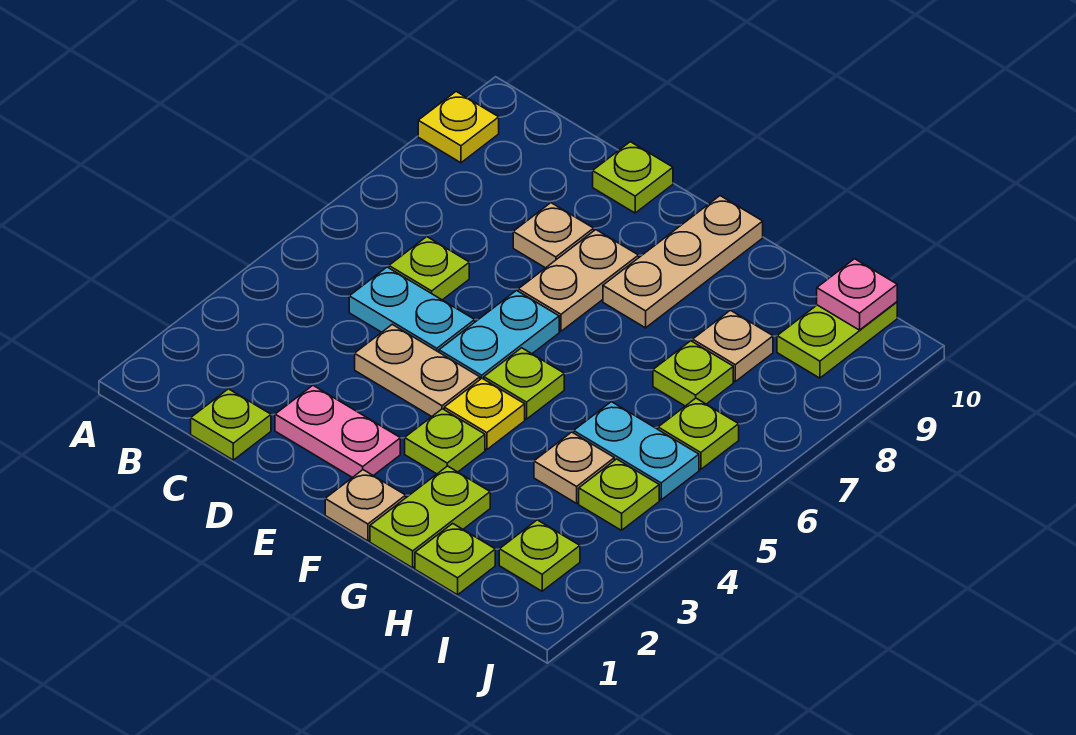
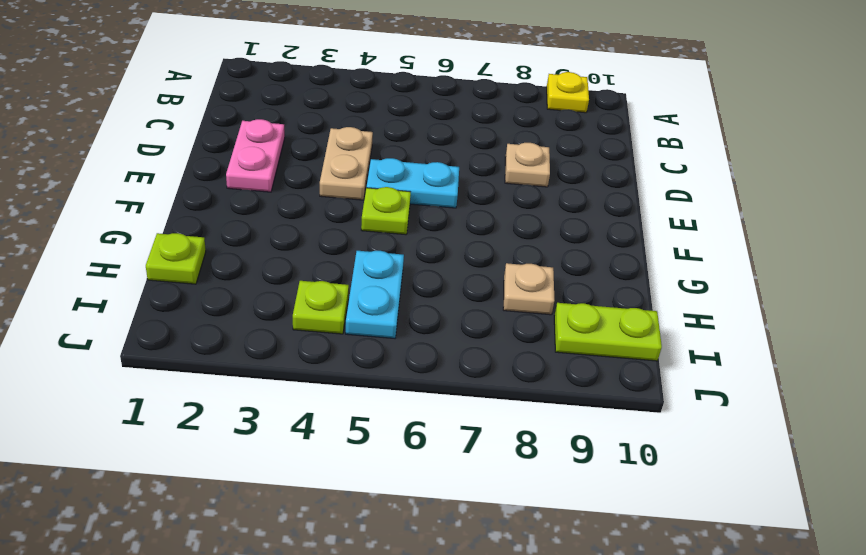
none -> lime 1x1 plate [191,389,271,460]
none -> cyan 1x2 plate [349,267,475,352]
none -> lime 1x1 plate [389,237,469,300]

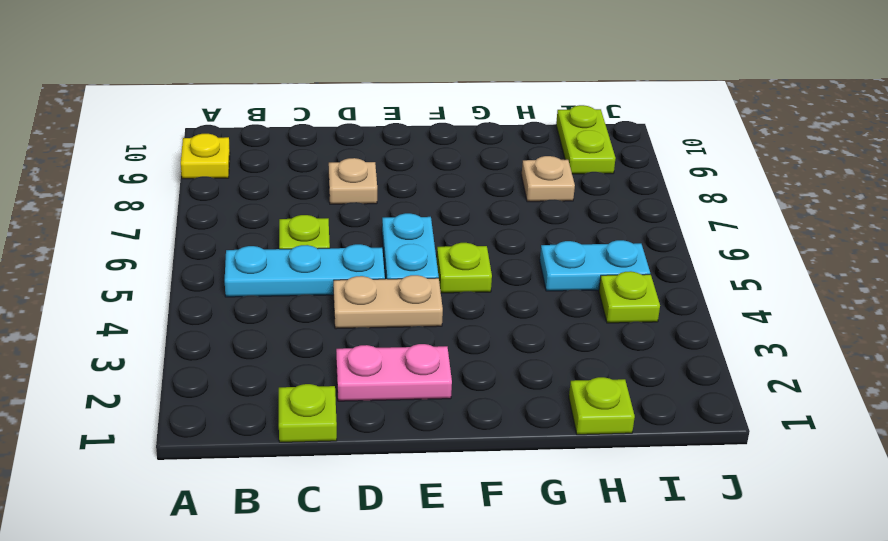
cyan 1x3 plate [225,244,385,297] -> cyan 1x2 plate [349,267,475,352]
none -> lime 1x1 plate [593,142,673,213]
none -> tan 1x2 plate [518,230,639,331]
none -> tan 1x1 plate [325,470,406,541]

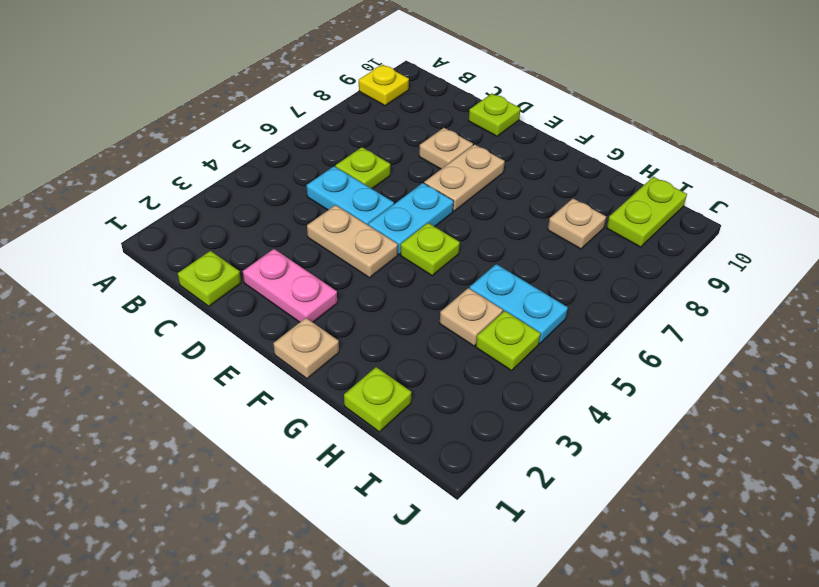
none -> lime 1x1 plate [405,409,485,474]
none -> yellow 1x1 plate [444,378,525,450]
none -> tan 1x3 plate [603,196,763,328]

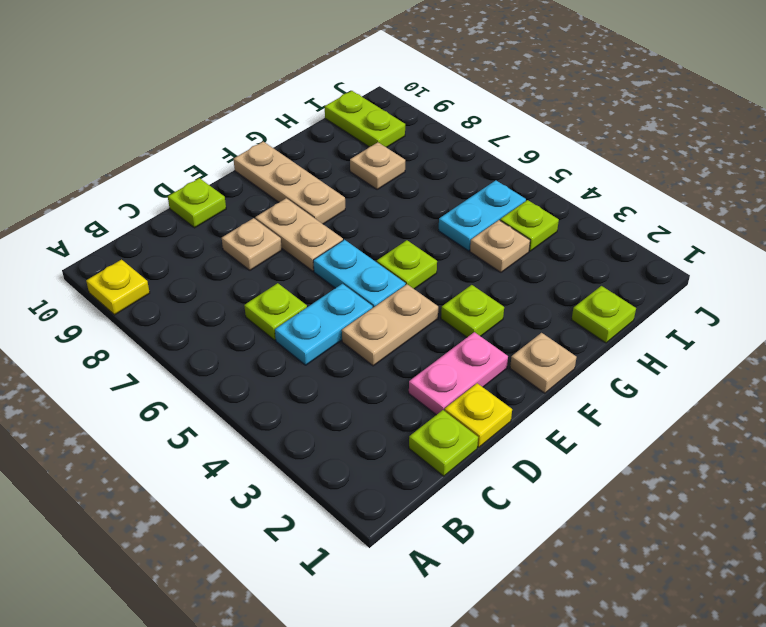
yellow 1x1 plate [445,383,512,447] -> yellow 1x1 plate moved to [444,378,525,450]
none -> lime 1x2 plate [370,466,490,568]
none -> lime 1x1 plate [653,341,733,406]
none -> lime 1x1 plate [499,520,580,591]

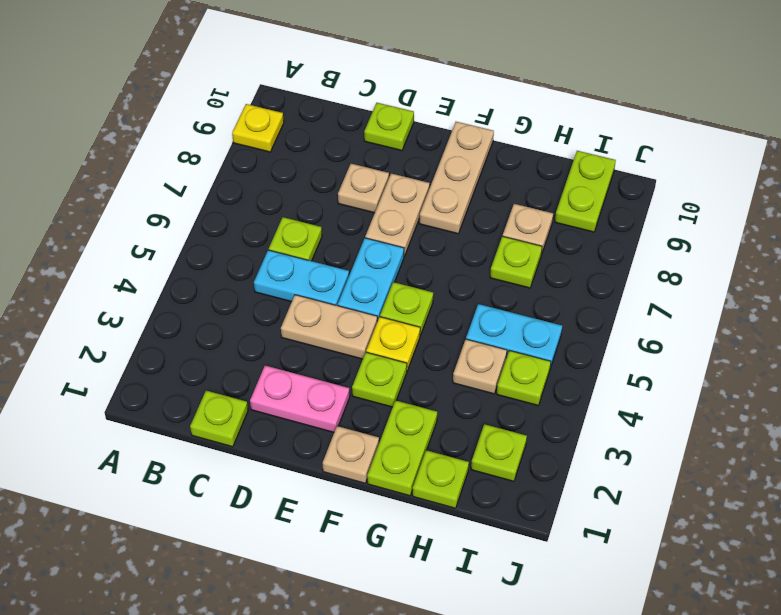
none -> lime 1x1 plate [658,398,739,470]
none -> pink 1x1 plate [817,259,897,330]

